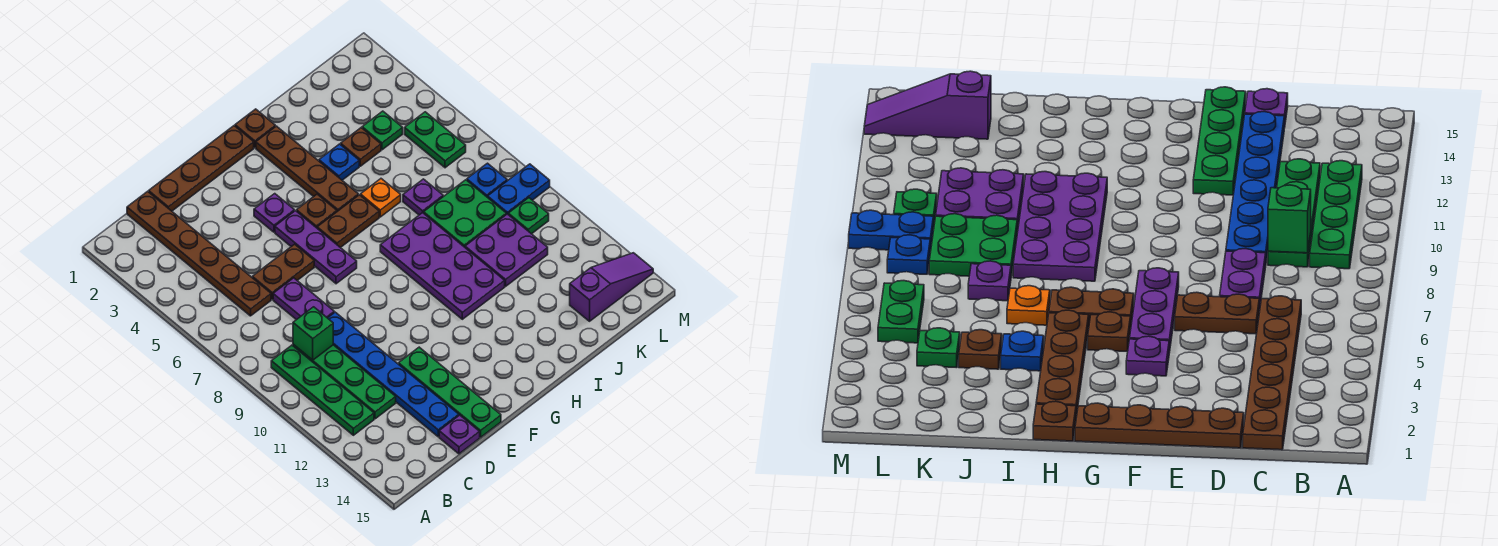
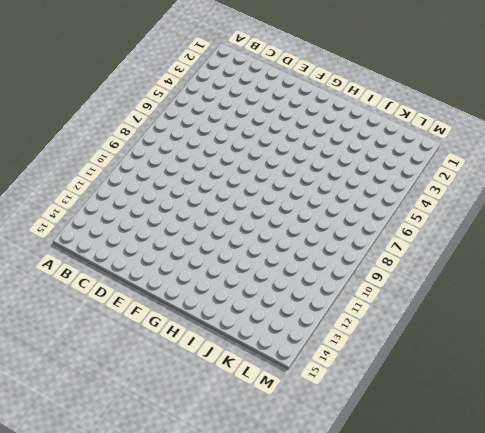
none -> green 1x4 plate [271,345,374,435]
none -> brown 1x6 plate [127,191,271,316]
none -> green 1x4 plate [293,344,396,419]

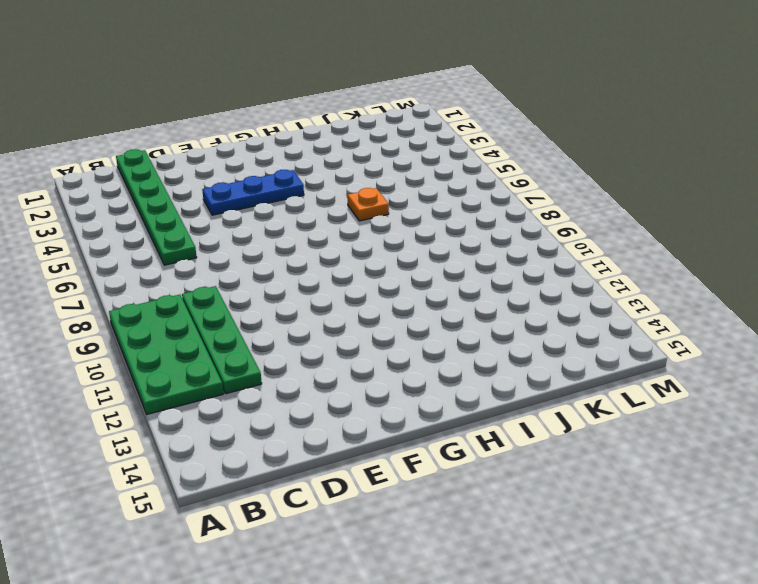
green 2x4 plate [109,295,223,414] -> green 1x4 plate [271,345,374,435]
green 1x6 plate [116,149,197,265] -> brown 1x6 plate [127,191,271,316]
blue 1x3 plate [202,170,304,215] -> purple 1x1 plate [254,194,294,232]
none -> brown 1x4 plate [149,126,254,211]
none -> brown 1x2 plate [252,244,314,299]
none -> purple 1x2 plate [273,278,334,320]

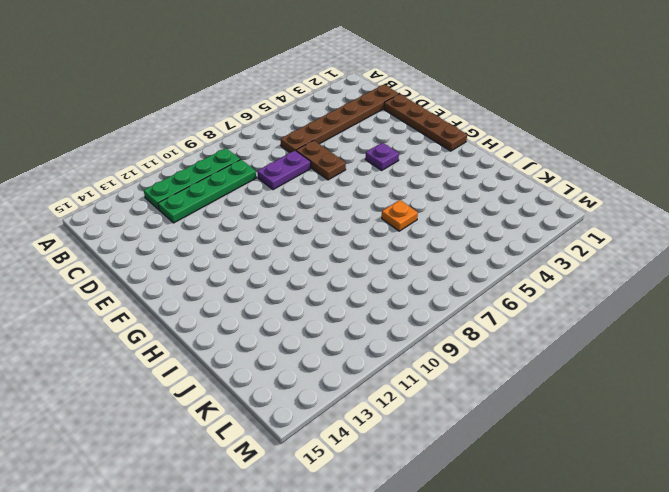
none -> blue 1x6 plate [328,312,459,437]
none -> purple 1x1 plate [439,415,480,454]
none -> green 1x4 plate [399,347,501,437]

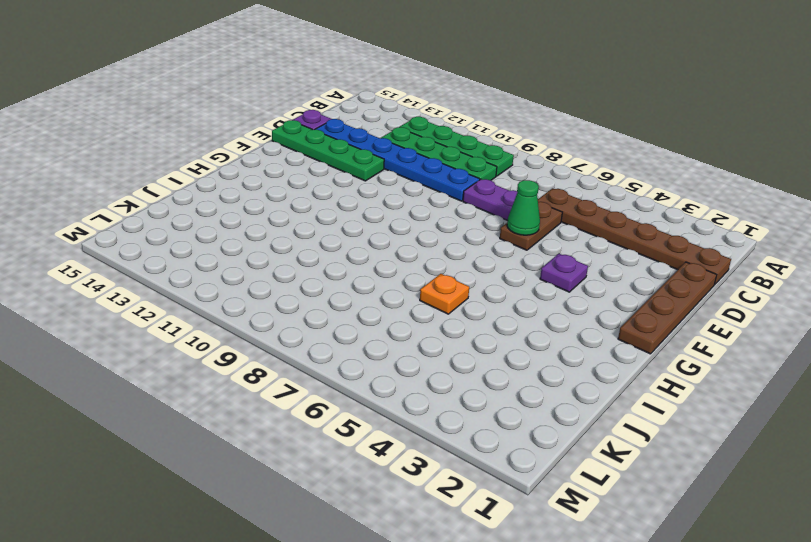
green 1x1 cone [507,180,540,235] -> none
none -> purple 1x3 plate [275,211,357,284]
none -> brown 1x1 plate [297,194,337,228]
none -> brown 1x2 plate [317,195,379,248]

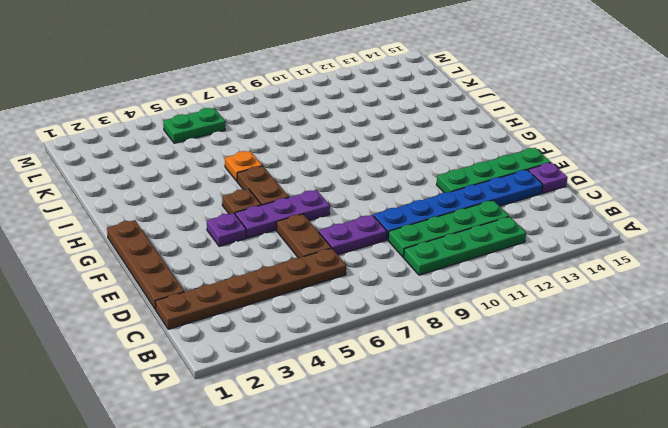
none -> brown 1x1 plate [235,109,275,148]
none -> brown 1x4 plate [256,126,358,211]
none -> purple 2x4 plate [380,213,505,319]

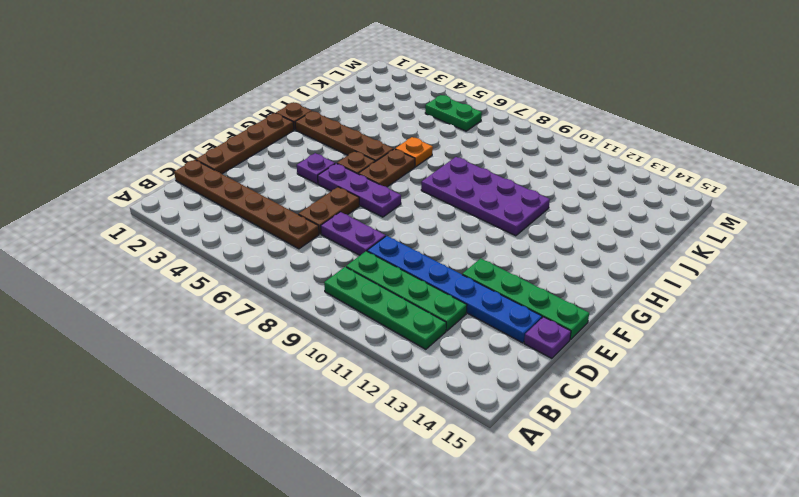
none -> blue 1x1 plate [319,144,359,180]
none -> brown 1x1 plate [341,128,381,166]
none -> purple 1x1 plate [403,179,443,215]

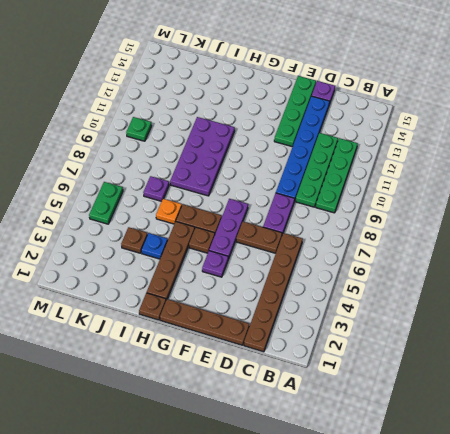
none -> green 2x2 plate [424,180,506,247]
none -> purple 2x2 plate [465,214,548,286]
none -> green 1x1 plate [362,111,403,150]

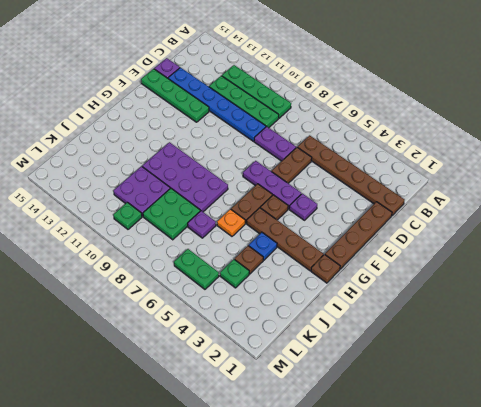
none -> purple 1x3 slope [570,253,653,321]
none -> blue 1x1 plate [467,163,507,197]
none -> blue 1x2 plate [488,164,550,214]

